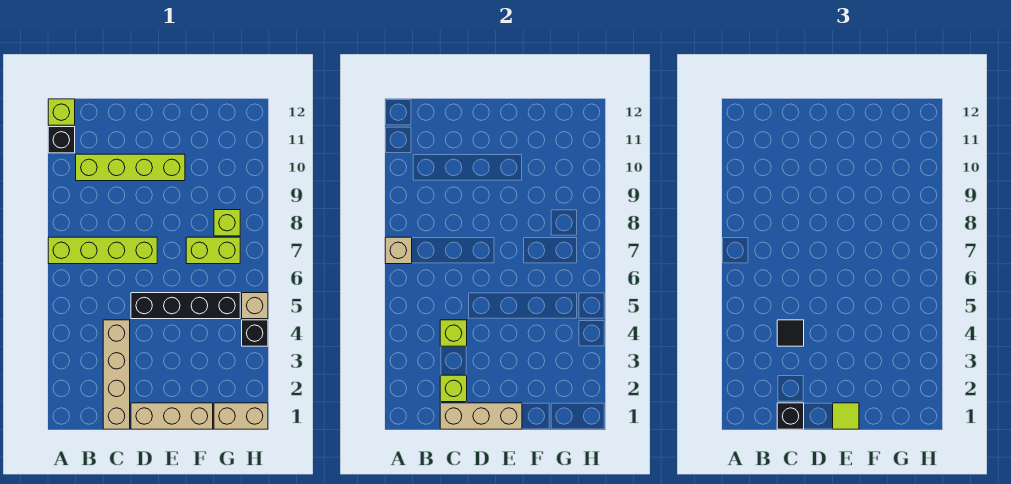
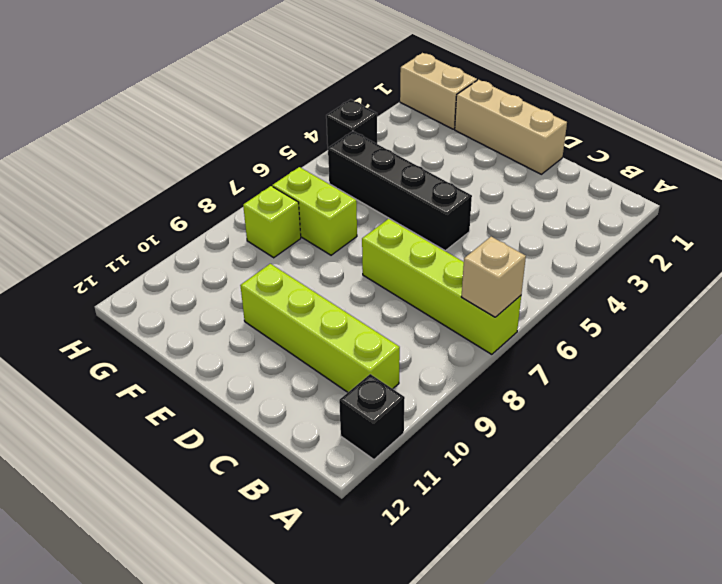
none -> lime 1x1 brick [48,99,75,125]
none -> tan 1x4 brick [103,320,130,429]
none -> tan 1x1 brick [242,293,268,319]

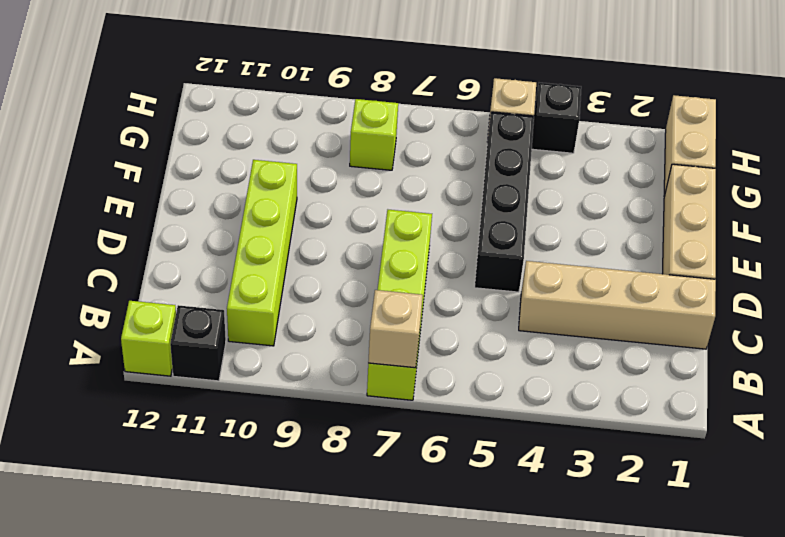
none -> lime 1x2 brick [186,237,240,264]
none -> tan 1x3 brick [440,403,522,429]
none -> lime 1x1 brick [440,375,467,402]

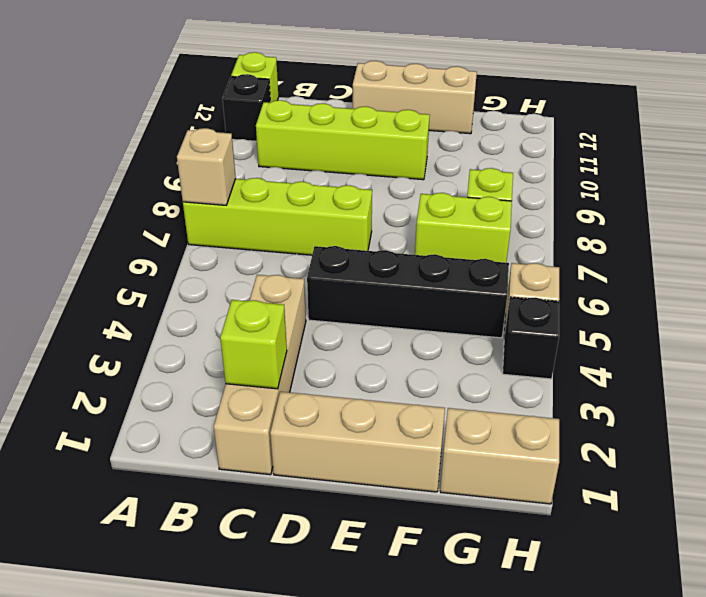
tan 1x3 brick [353,61,477,134] -> tan 1x3 brick moved to [440,403,522,429]
none -> lime 1x1 brick [440,320,467,346]
none -> black 1x1 brick [777,403,804,429]
none -> black 1x1 tile [777,320,804,346]

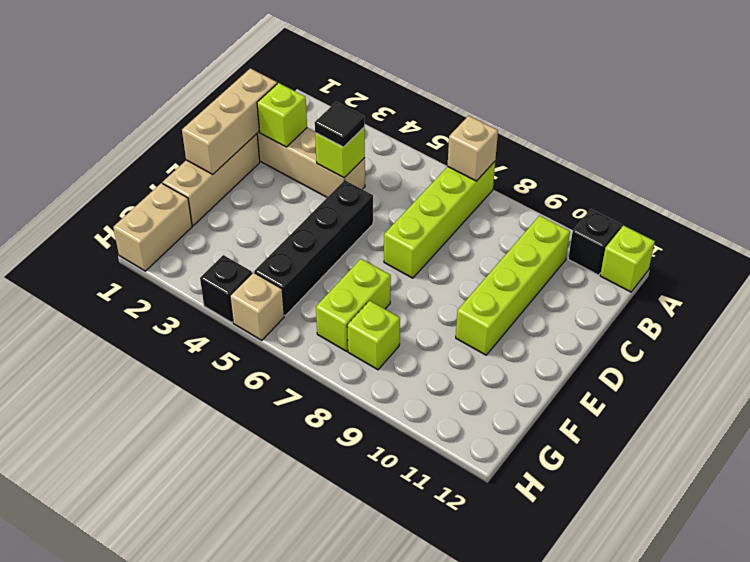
none -> black 1x1 brick [777,403,804,429]
none -> lime 1x1 tile [833,403,859,429]

